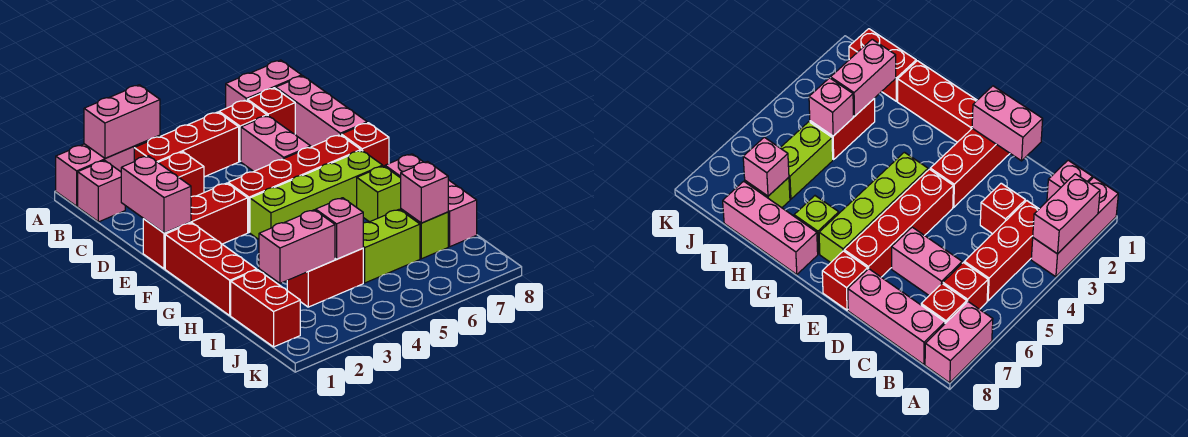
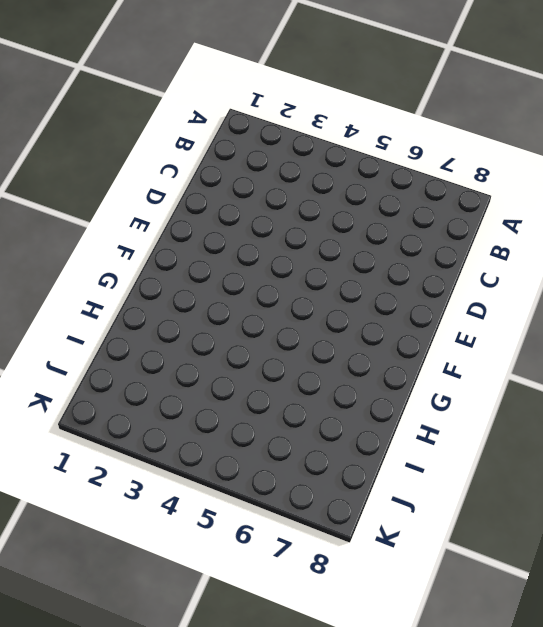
none -> pink 1x3 brick [56,135,160,206]
none -> pink 1x2 brick [226,60,302,108]
none -> pink 1x1 brick [78,160,125,222]

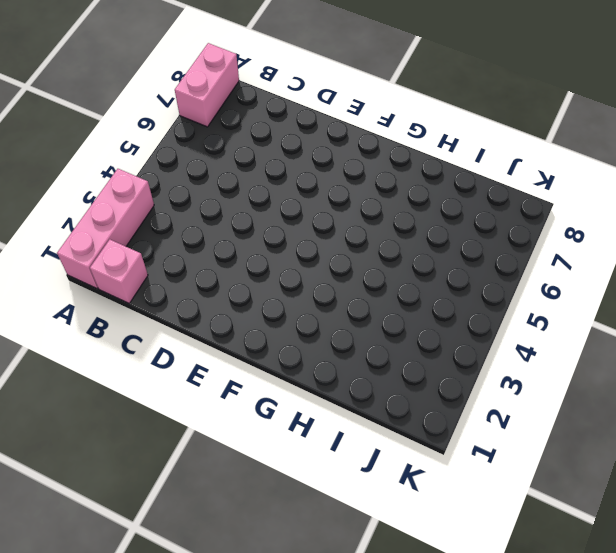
none -> red 1x3 brick [134,112,239,177]
none -> red 1x1 brick [219,100,267,161]
none -> red 1x1 brick [247,88,295,134]

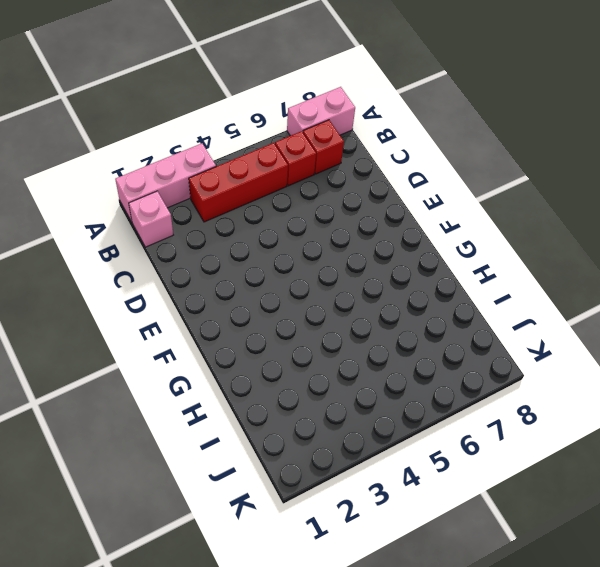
none -> pink 1x3 brick [276,76,367,147]
none -> red 1x1 brick [158,152,204,197]
none -> pink 1x2 brick [241,116,311,171]

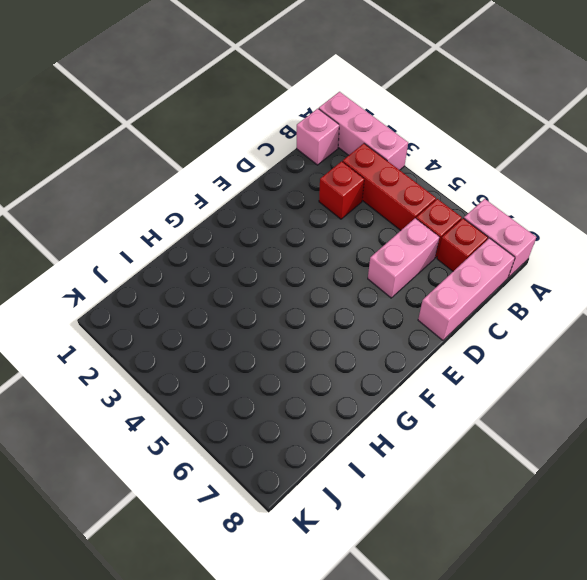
none -> red 1x3 brick [143,183,248,269]
none -> red 1x4 brick [228,135,361,232]
none -> red 1x1 brick [341,123,389,166]

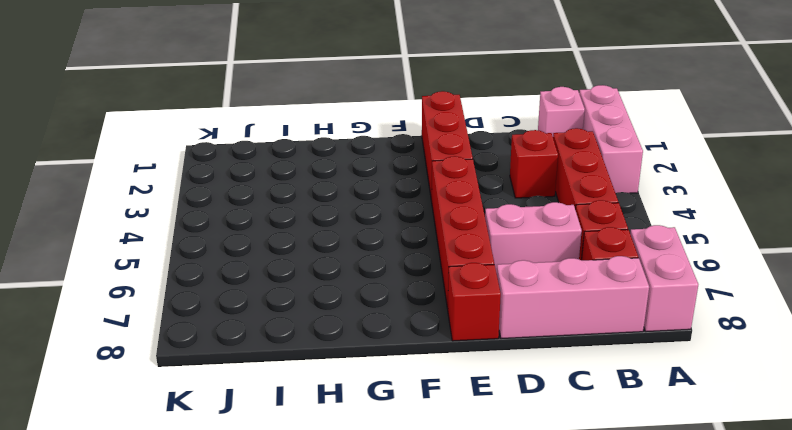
none -> red 1x3 brick [165,223,257,316]
none -> lime 1x4 brick [250,150,383,239]
none -> lime 1x1 brick [357,166,401,222]

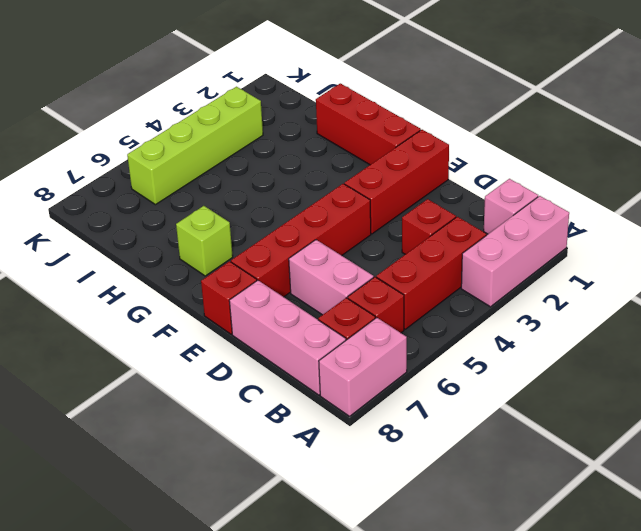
lime 1x4 brick [127,87,263,205] -> lime 1x4 brick moved to [250,150,383,239]
none -> pink 1x3 brick [385,154,477,247]
none -> red 1x2 brick [231,270,300,347]
none -> red 1x2 brick [287,248,363,307]

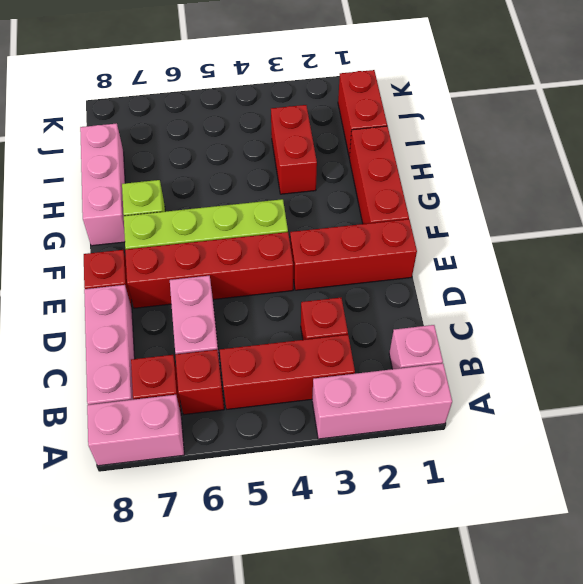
red 1x2 brick [271,105,317,194] -> red 1x2 brick turned to [287,248,363,307]
none -> lime 1x2 brick [363,209,420,283]
none -> lime 1x1 brick [401,209,448,259]
none -> pink 1x2 brick [84,85,160,158]

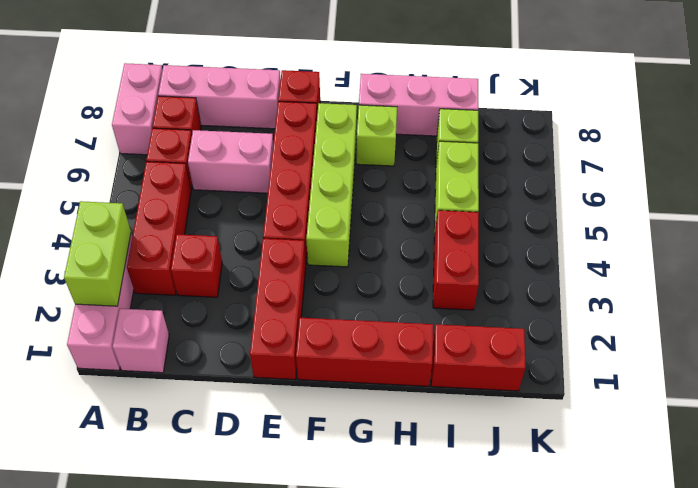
lime 1x2 brick [64,201,131,306] -> pink 1x2 brick [84,85,160,158]
none -> pink 1x2 brick [121,156,191,233]
none -> pink 1x2 brick [259,210,335,283]
none -> pink 1x1 brick [316,198,363,259]

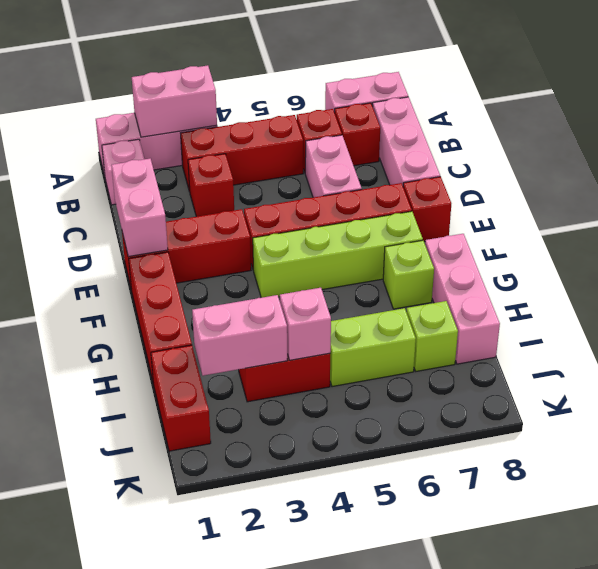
none -> pink 1x1 brick [401,162,448,223]

